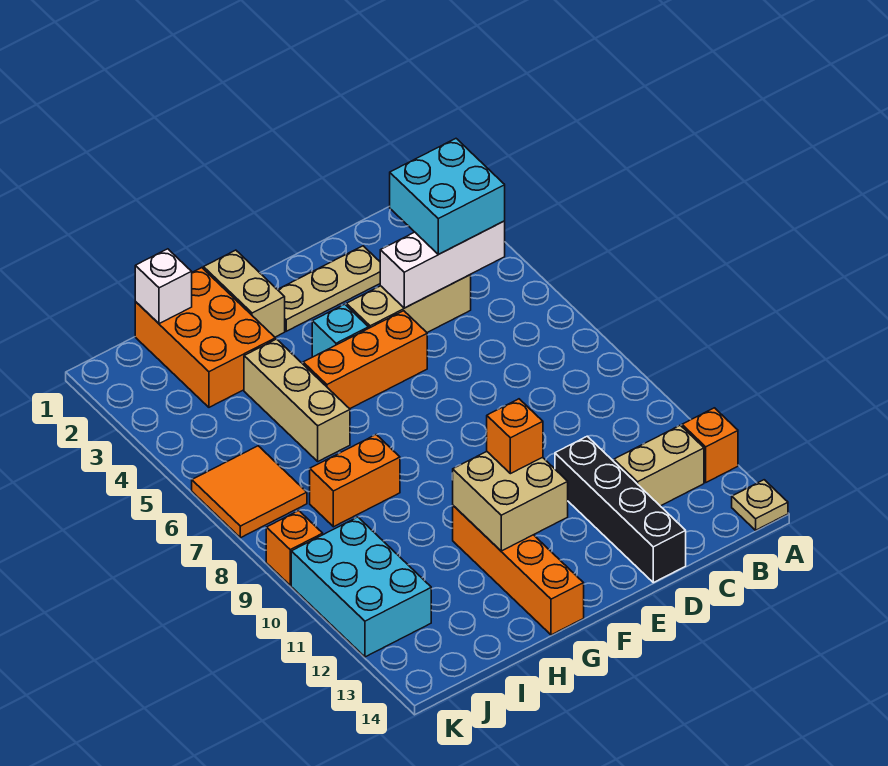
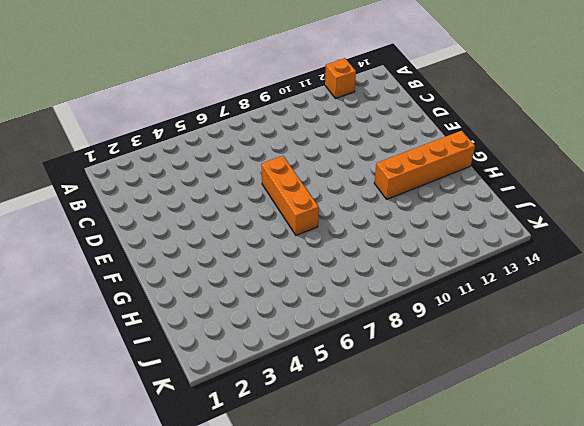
orange 1x3 brick [261,156,319,235] -> orange 1x3 brick moved to [303,311,427,409]
none -> tan 1x1 plate [732,480,788,530]
none -> tan 1x2 brick [614,425,704,506]
none -> tan 1x3 brick [346,275,471,332]

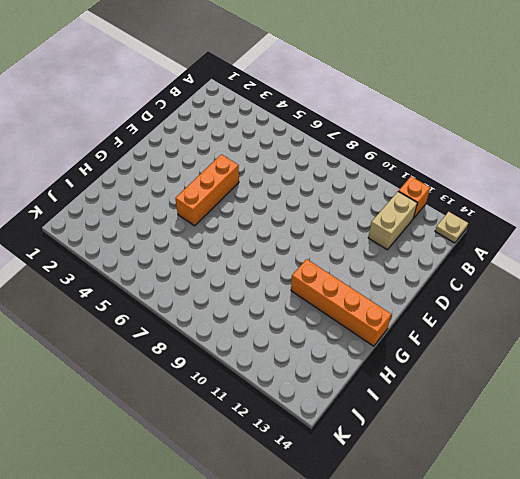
none -> tan 1x3 brick [346,275,471,332]
none -> tan 1x3 plate [277,246,380,331]
none -> black 1x4 brick [555,436,686,583]

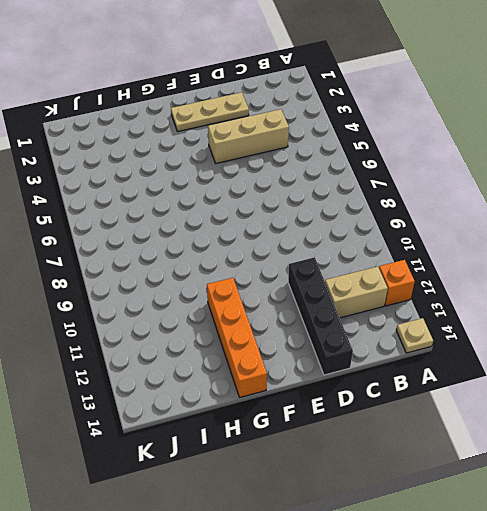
none -> orange 1x3 brick [303,311,427,409]
none -> cyan 1x1 brick [312,304,368,357]
none -> tan 1x2 brick [204,250,285,337]

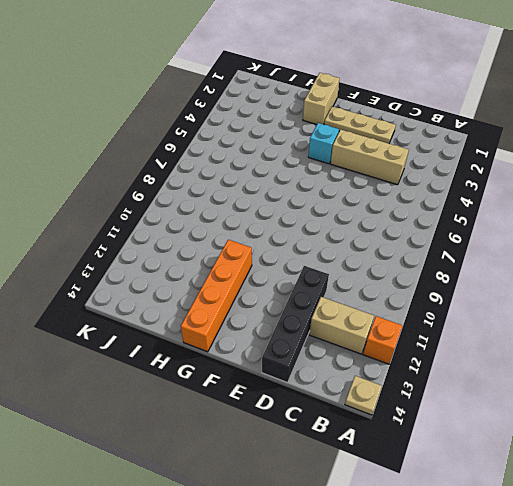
none -> orange 1x3 brick [303,311,427,409]
none -> orange 2x3 brick [135,268,275,407]
none -> tan 1x3 brick [244,339,350,461]

